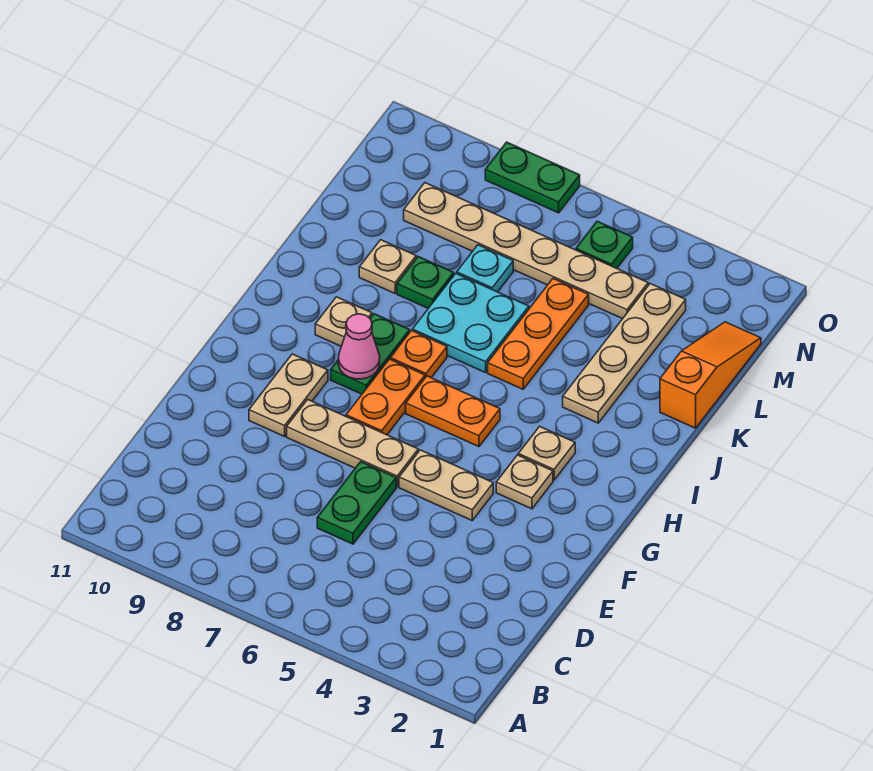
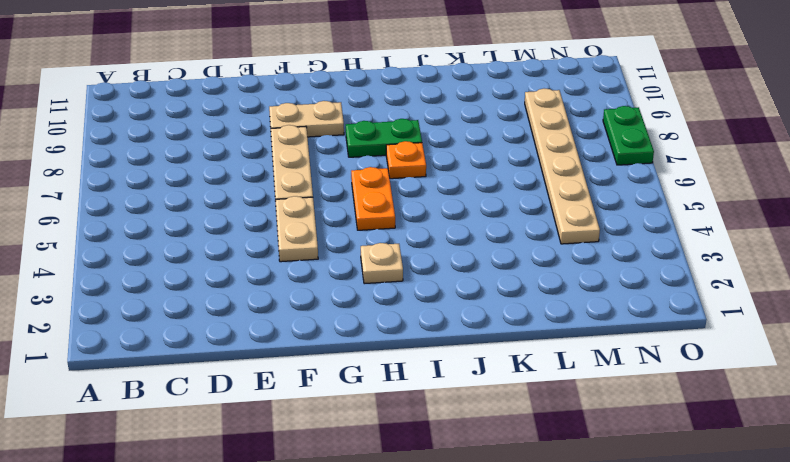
none -> green 1x2 plate [317,462,396,544]
none -> tan 1x1 plate [496,455,553,509]
none -> orange 1x2 plate [346,359,425,435]

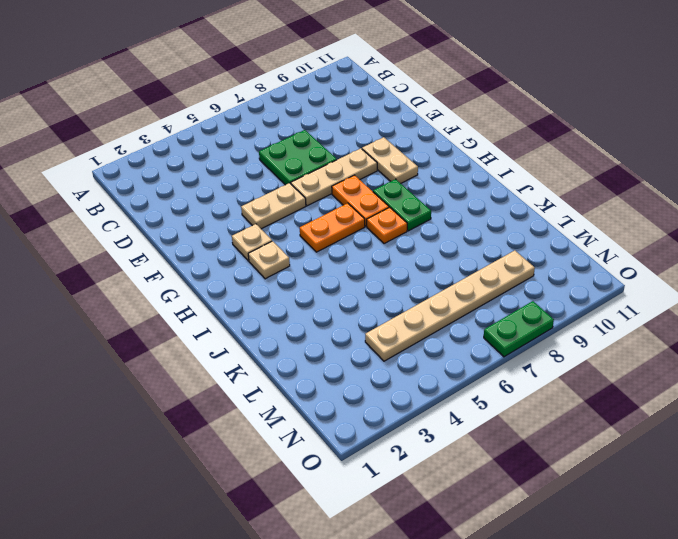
green 2x2 plate [259,130,337,185] -> green 1x2 plate [317,462,396,544]
none -> tan 1x1 plate [315,297,372,346]
none -> tan 1x4 plate [563,284,686,423]
none -> orange 1x3 plate [488,279,589,389]

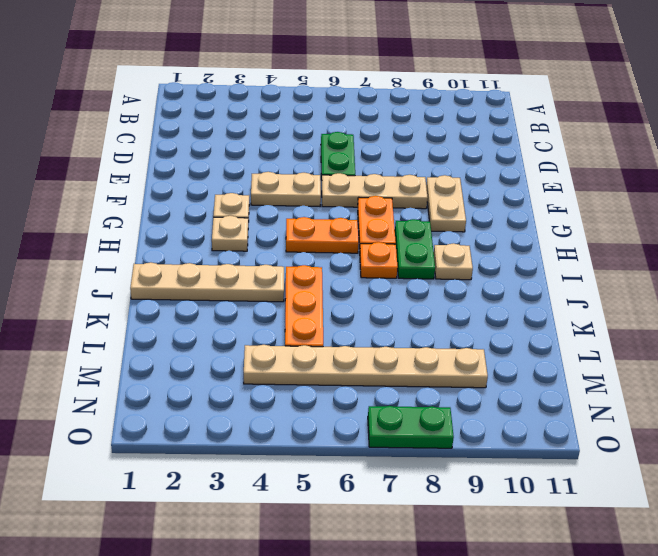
tan 1x4 plate [130,262,284,302] -> tan 1x4 plate turned to [563,284,686,423]
none -> cyan 2x2 plate [412,273,529,373]
none -> orange 1x3 slope [660,322,761,428]
none -> green 1x1 plate [397,257,454,308]

